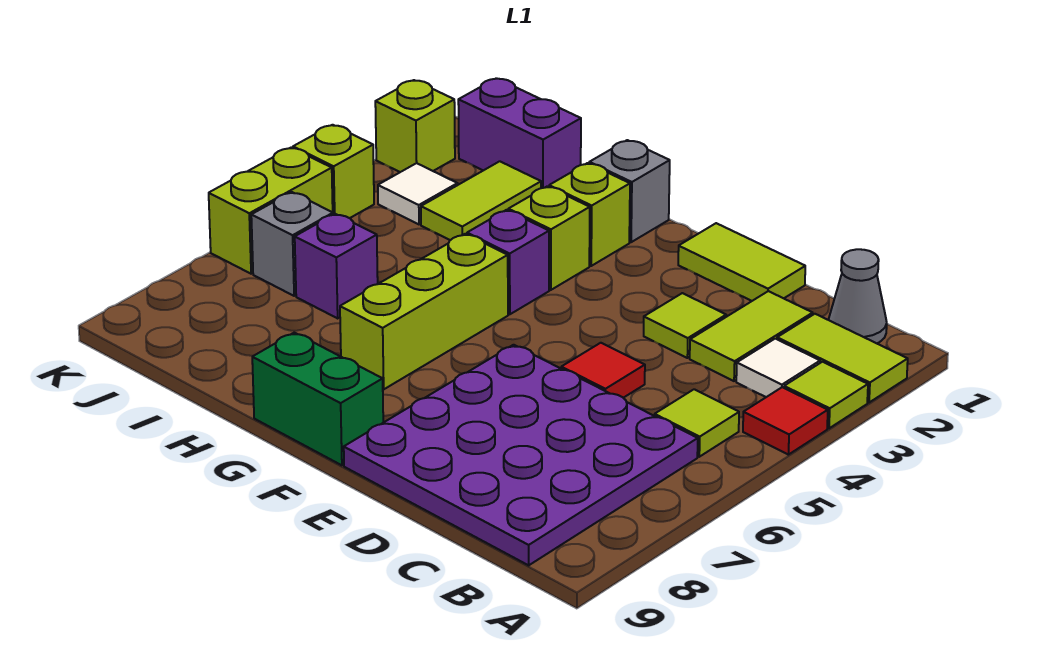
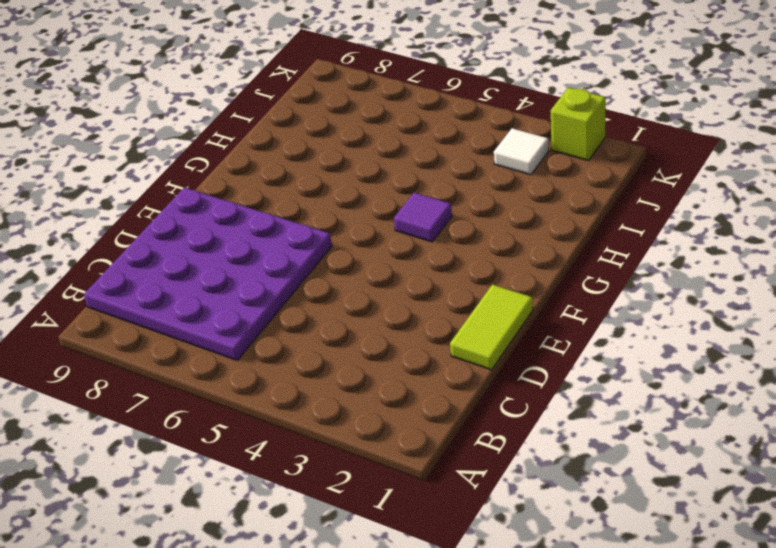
purple 1x1 tile [394,193,452,242] -> purple 1x1 brick [467,210,549,314]
none -> lime 1x2 tile [777,314,908,402]
none -> lime 1x1 tile [784,362,868,428]
none -> red 1x1 tile [743,387,828,455]

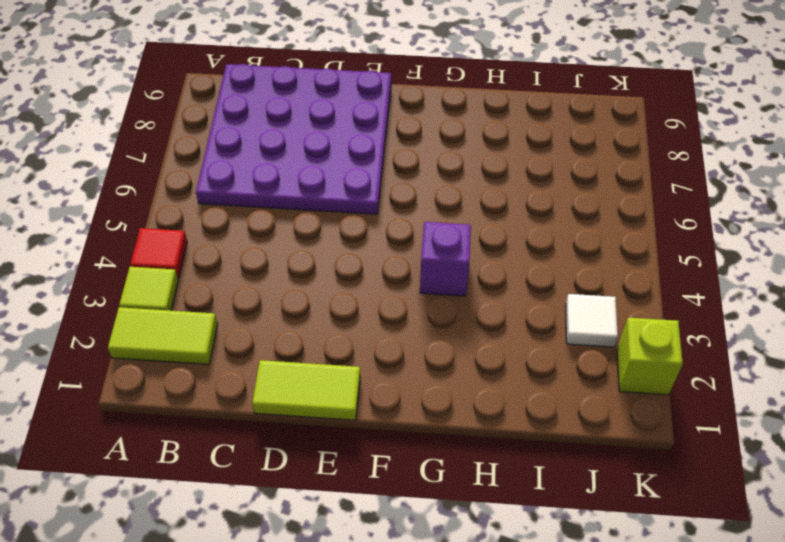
none -> grey 1x1 cone [829,249,887,343]
none -> white 1x1 tile [736,339,820,397]
none -> lime 1x1 tile [655,389,739,457]

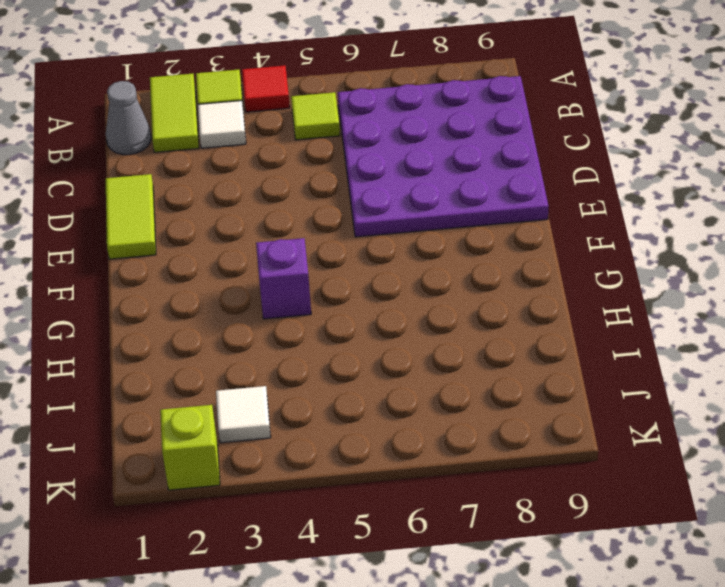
none -> lime 1x2 tile [690,291,813,381]
none -> lime 1x1 tile [644,293,726,358]
none -> red 1x1 tile [561,343,645,398]

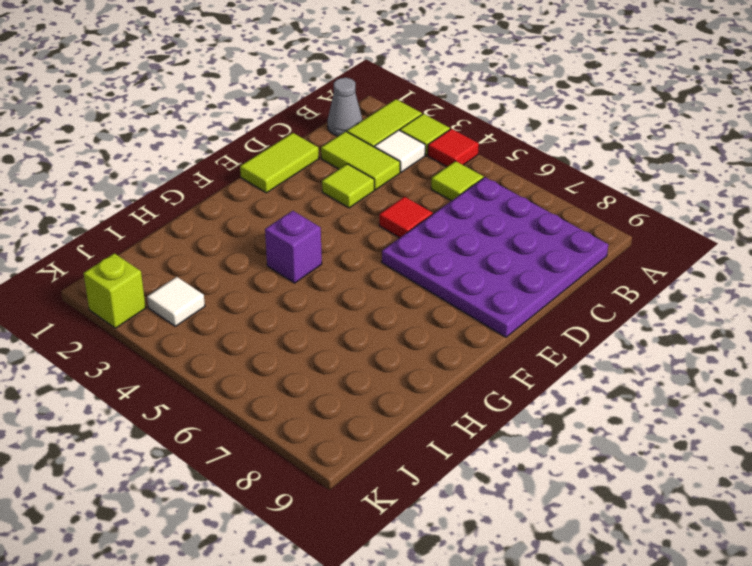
none -> green 1x2 brick [252,333,383,465]
none -> grey 1x1 brick [589,140,670,242]
none -> lime 1x1 brick [549,163,630,266]

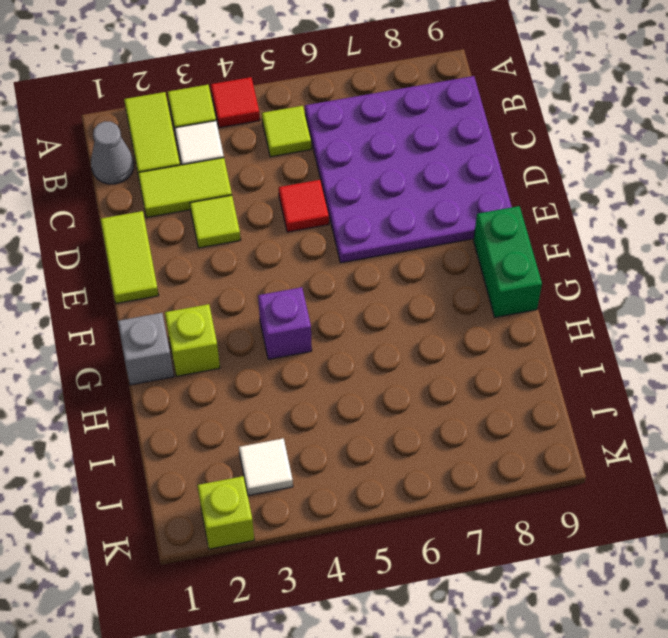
none -> lime 1x1 brick [508,186,590,290]
none -> lime 1x3 brick [340,234,508,389]
none -> purple 1x2 brick [458,78,581,188]

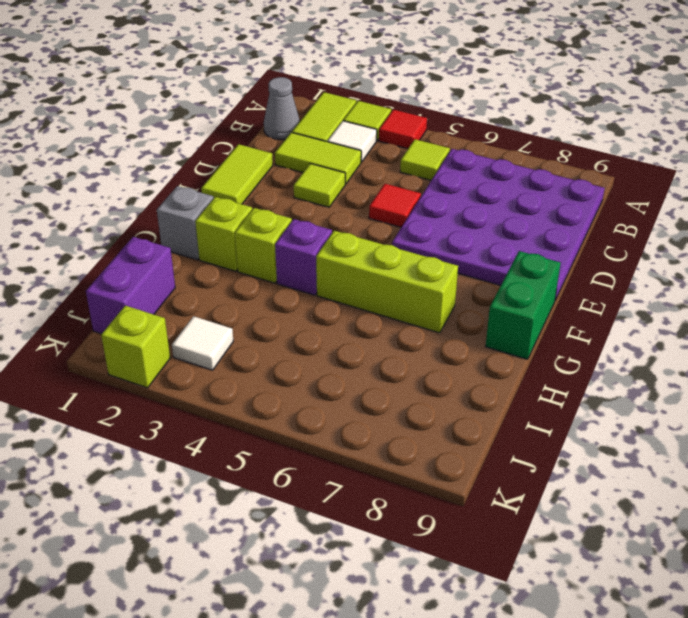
none -> lime 1x2 tile [421,161,541,240]
none -> purple 1x1 brick [295,214,378,318]
none -> grey 1x1 brick [251,192,333,296]

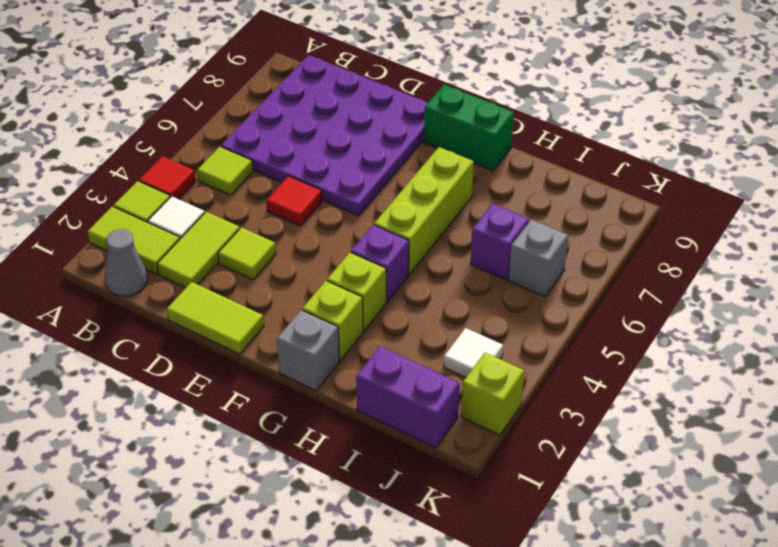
none -> lime 1x2 tile [421,161,541,240]
none -> lime 1x1 brick [293,125,374,218]
none -> lime 1x2 brick [209,148,333,274]

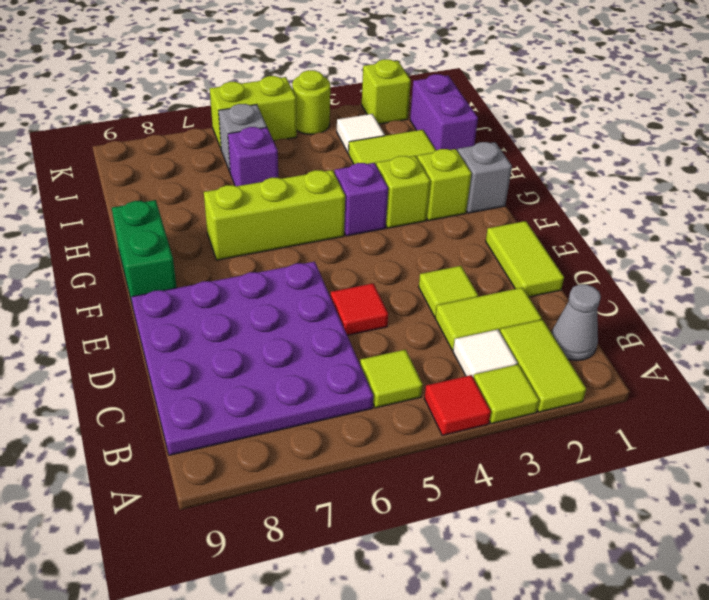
lime 1x1 round brick [292,70,330,135] -> lime 1x1 brick [293,125,374,218]

